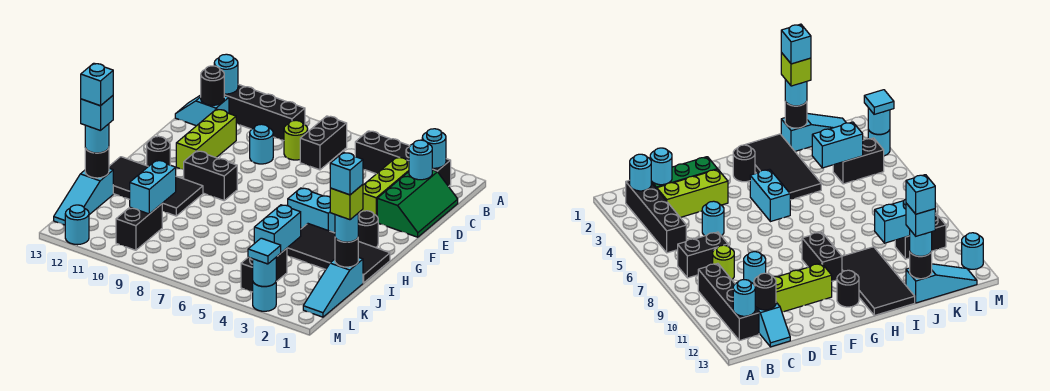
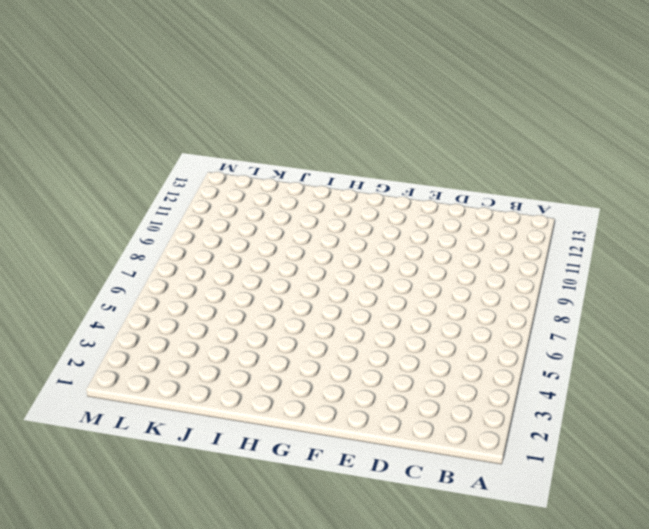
none -> black 1x4 brick [355,131,451,186]
none -> black 1x2 brick [300,116,347,170]
none -> black 1x4 brick [224,84,305,141]
none -> green 2x3 slope [377,170,458,237]

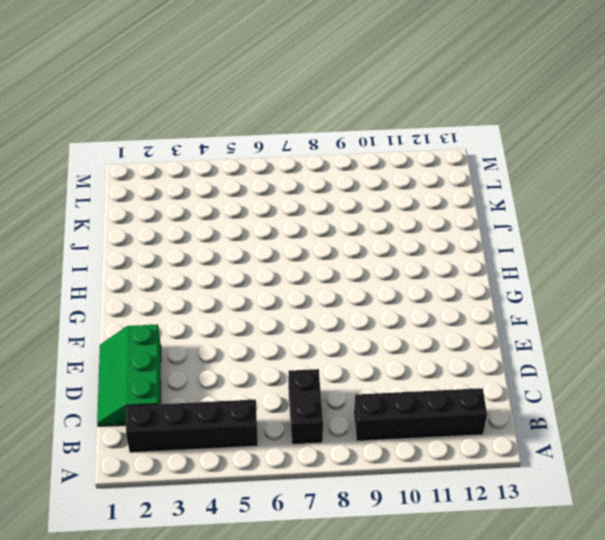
none -> lime 1x3 brick [358,157,409,216]
none -> lime 1x1 round brick [284,120,308,160]
none -> cyan 1x2 slope [175,95,229,126]
none -> cyan 1x1 round brick [702,201,724,236]

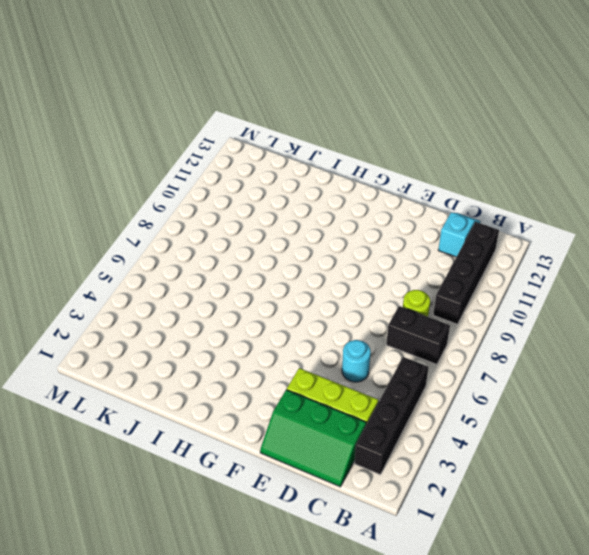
none -> cyan 1x1 round brick [250,124,273,164]
none -> lime 1x3 brick [176,109,236,169]
none -> black 1x1 round brick [358,211,378,248]
none -> cyan 1x2 brick [288,188,335,233]

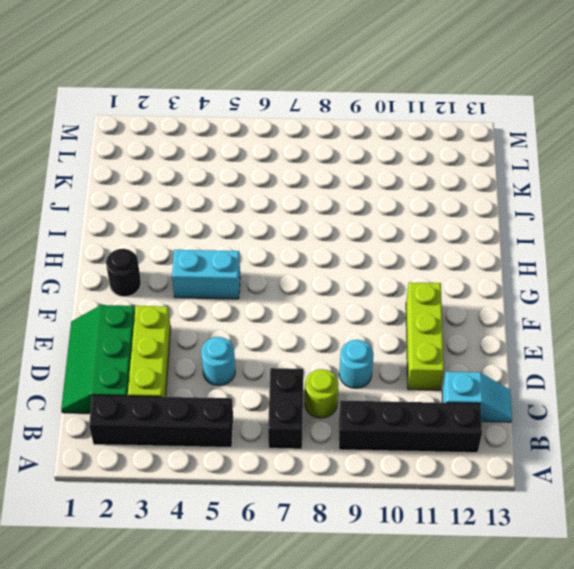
none -> black 1x2 brick [184,151,237,200]
none -> black 1x1 round brick [147,136,170,166]
none -> black 2x4 tile [287,224,390,283]
none -> black 2x4 tile [109,157,203,216]

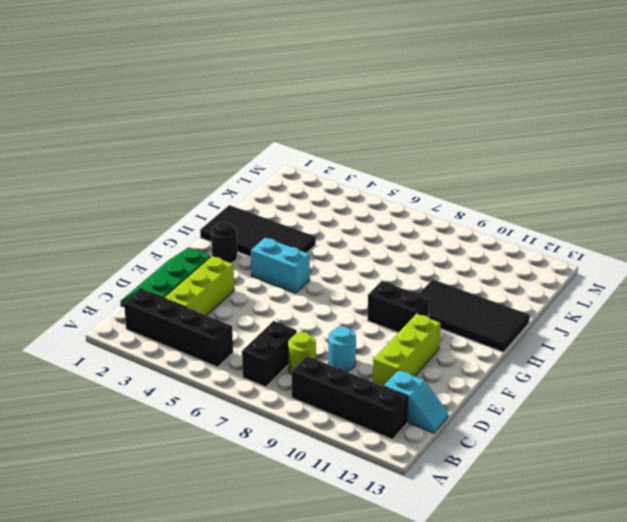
none -> cyan 1x1 round brick [702,201,724,236]
none -> black 1x1 round brick [147,136,170,166]
none -> cyan 1x3 slope [303,257,363,317]
none -> cyan 1x3 slope [54,168,113,225]

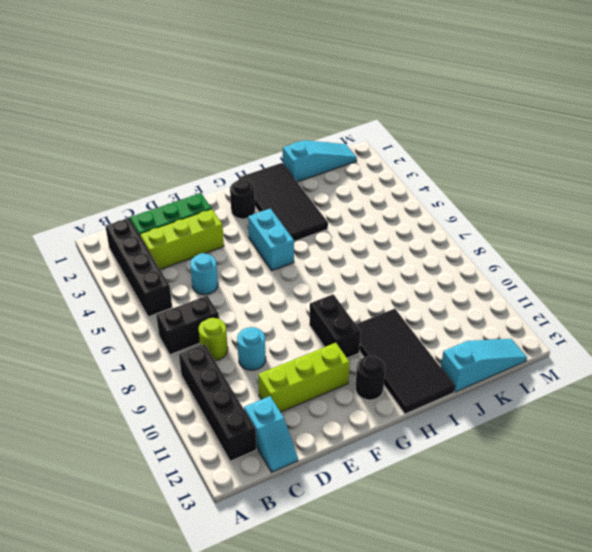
none -> black 1x2 brick [241,248,287,292]
none -> black 1x2 brick [116,204,162,250]
none -> cyan 1x1 round brick [253,282,276,311]
none -> cyan 1x1 round brick [65,205,89,245]

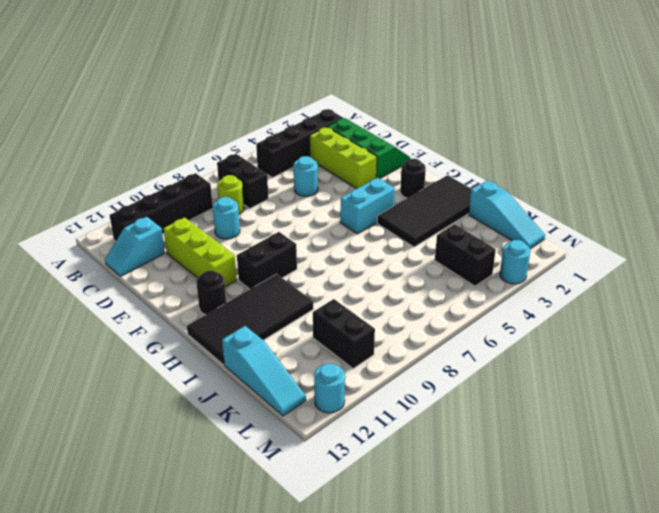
none -> cyan 1x1 round brick [422,129,446,168]
none -> cyan 1x1 round brick [214,54,238,94]
none -> cyan 1x1 round brick [409,140,432,180]
none -> black 1x1 round brick [201,66,224,105]

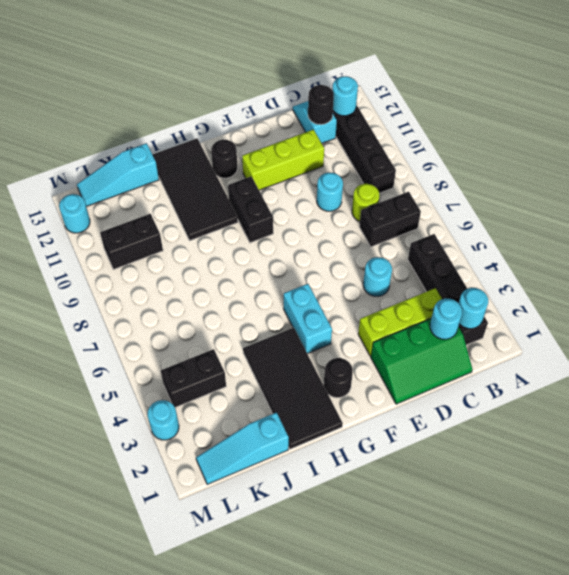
none -> black 1x1 round brick [335,238,358,267]
none -> cyan 1x2 brick [254,205,301,253]
none -> cyan 1x2 brick [130,160,176,214]
none -> black 1x1 round brick [85,148,109,178]

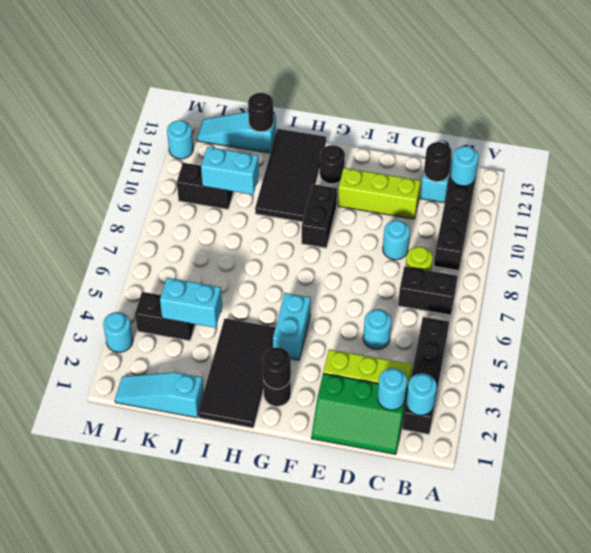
black 1x1 round brick [263,347,291,389] -> black 1x1 round brick moved to [335,238,358,267]
none -> cyan 1x1 round brick [253,258,276,287]
none -> cyan 1x1 round brick [335,214,358,242]
none -> cyan 1x1 round brick [85,124,109,153]
none -> cyan 1x1 tile [248,238,281,264]

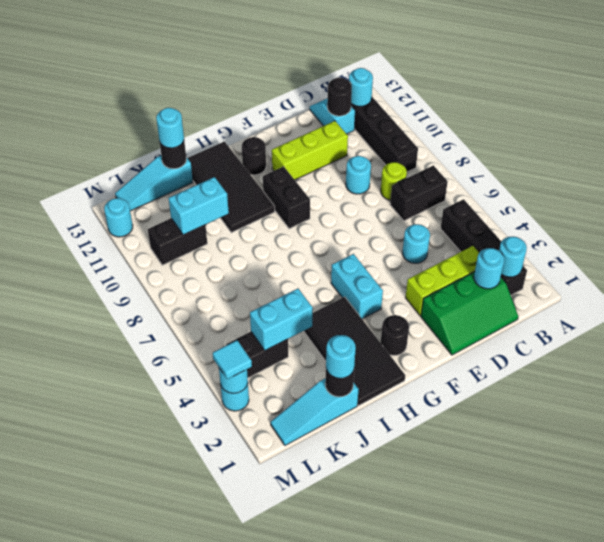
none -> lime 1x1 brick [330,185,363,220]
none -> cyan 1x1 brick [81,96,113,131]
none -> cyan 1x1 brick [330,152,363,195]
none -> cyan 1x1 brick [81,63,113,106]

